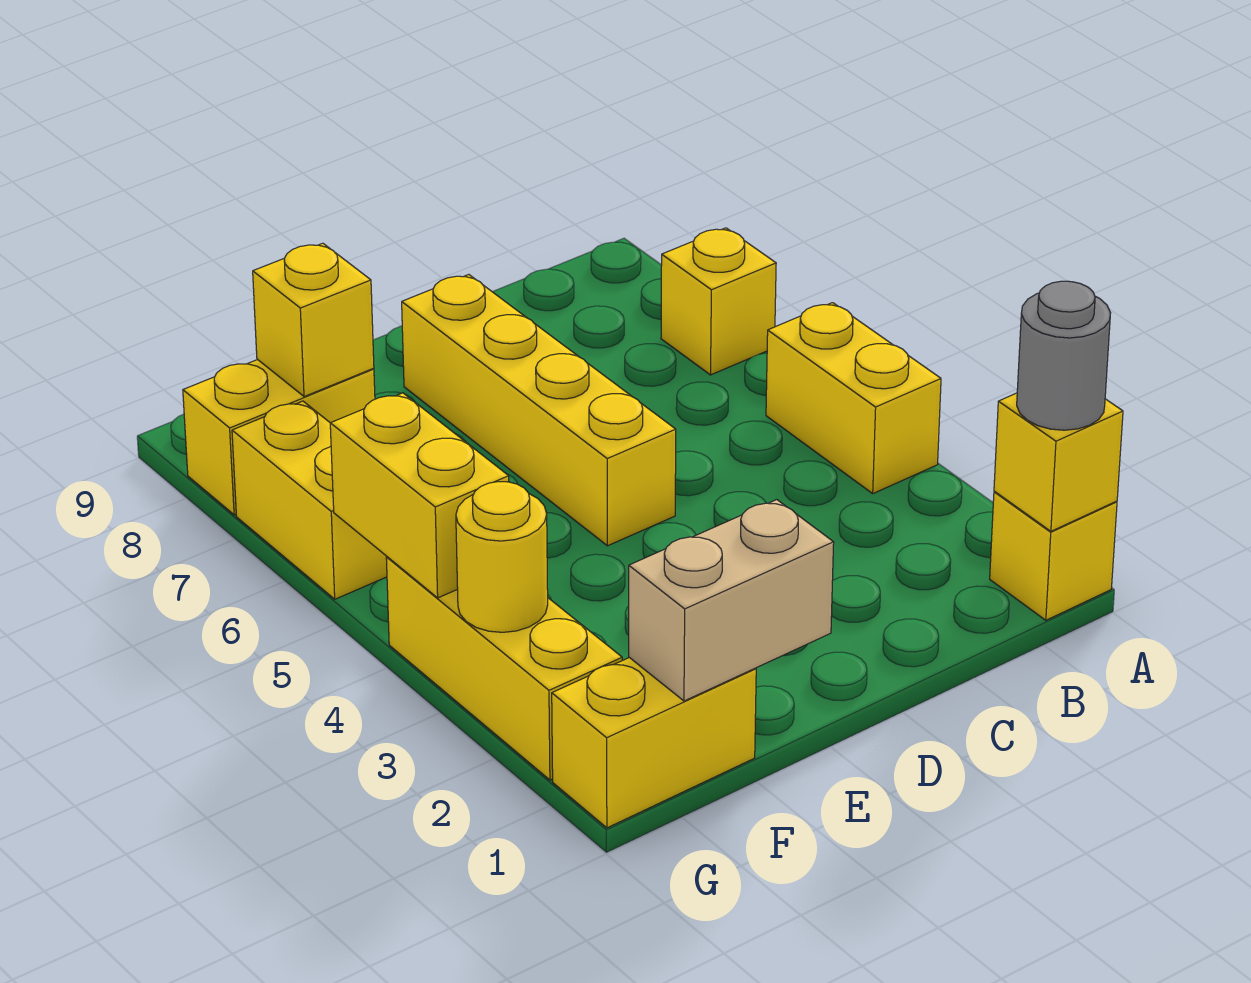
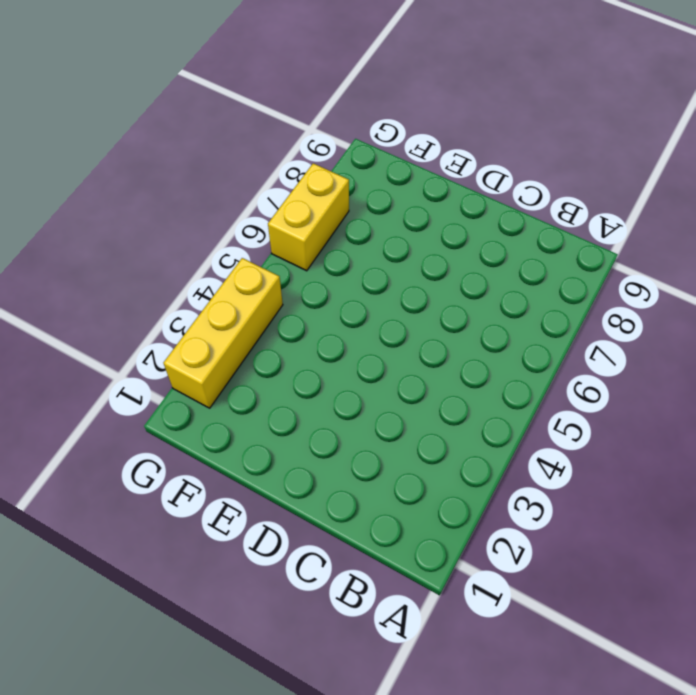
none -> yellow 1x1 brick [990,492,1117,620]
none -> yellow 1x2 brick [766,303,941,493]
none -> yellow 1x1 brick [661,228,776,375]

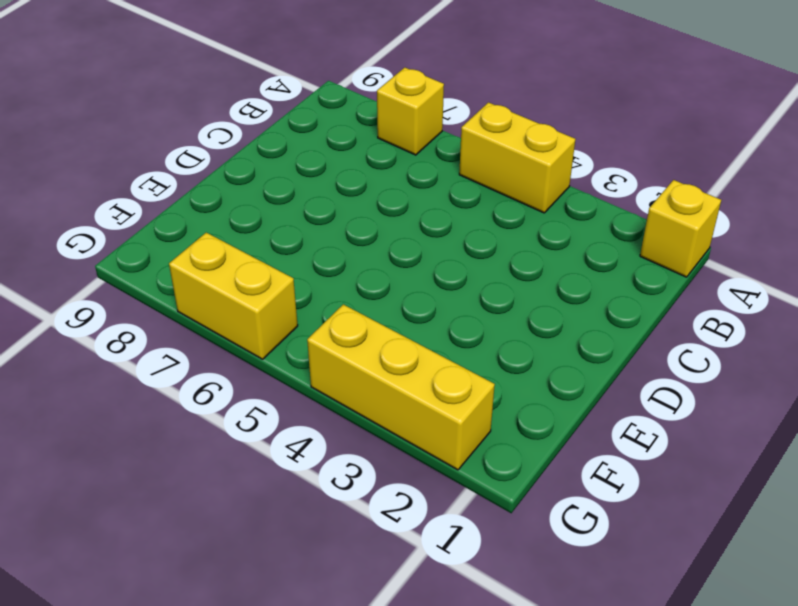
none -> yellow 1x4 brick [402,275,676,546]
none -> yellow 1x2 brick [552,658,756,828]
none -> yellow 1x2 brick [183,360,375,515]

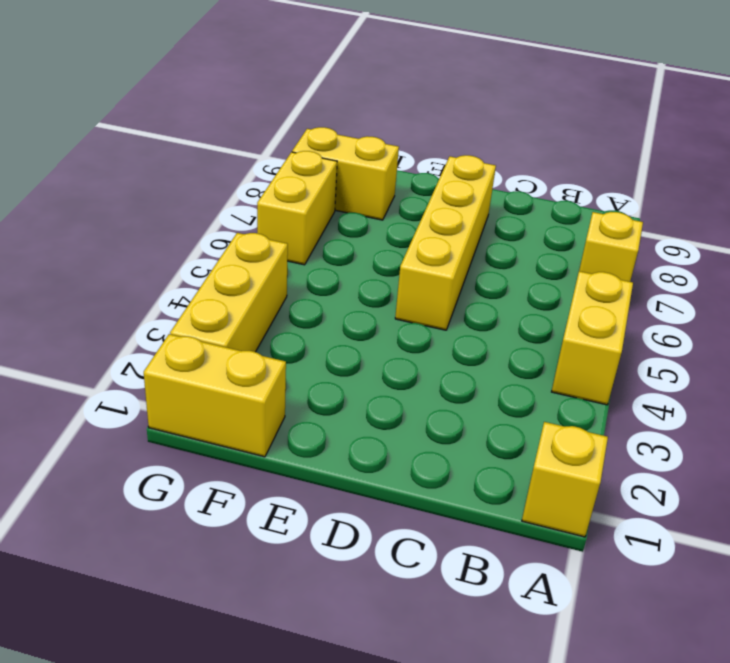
none -> yellow 1x1 brick [994,393,1123,531]
none -> tan 1x2 brick [629,500,834,701]
none -> yellow 1x1 brick [253,243,374,397]

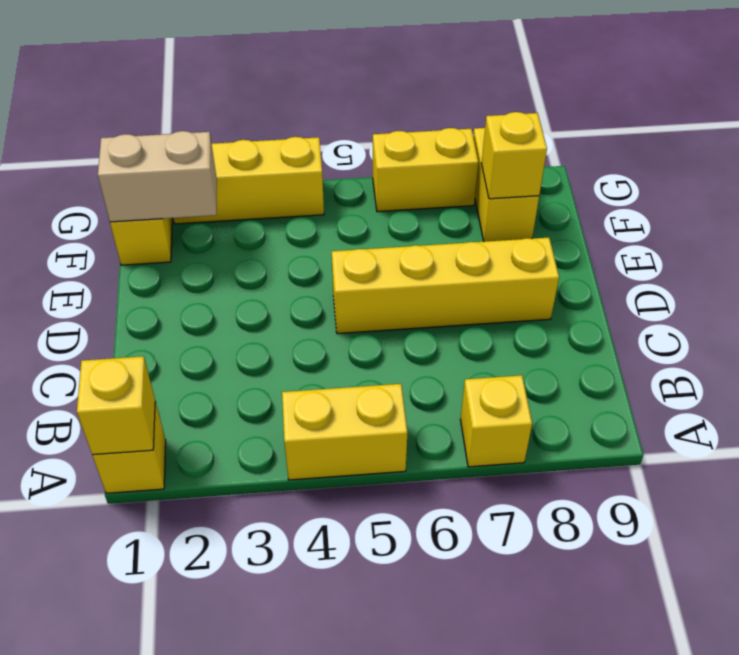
tan 1x2 brick [98,131,217,222] -> tan 1x2 brick turned to [629,500,834,701]
none -> yellow 1x1 round brick [456,482,548,632]
none -> yellow 1x2 brick [330,393,509,598]
none -> grey 1x1 round brick [1017,281,1110,430]

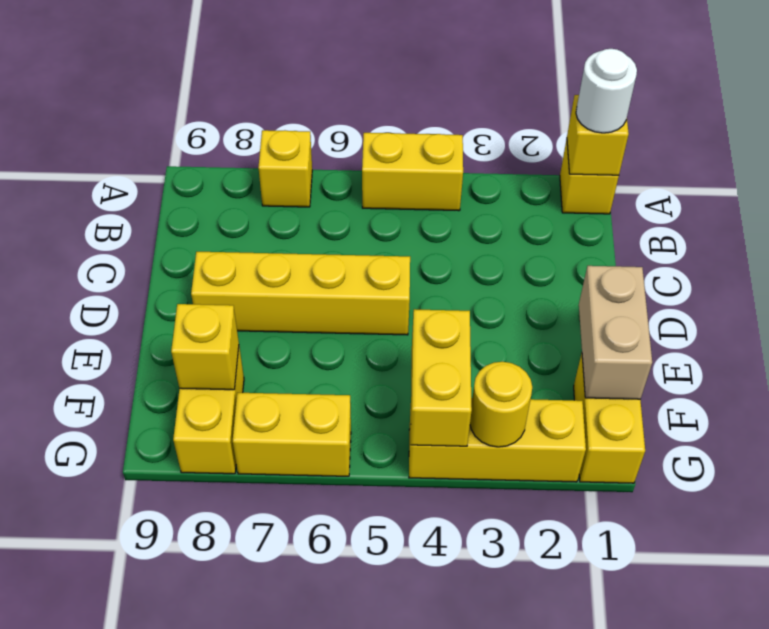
white 1x1 round brick [576,49,637,133] -> grey 1x1 round brick [1017,281,1110,430]
yellow 1x2 brick [411,309,472,446] -> yellow 1x2 brick turned to [330,393,509,598]

